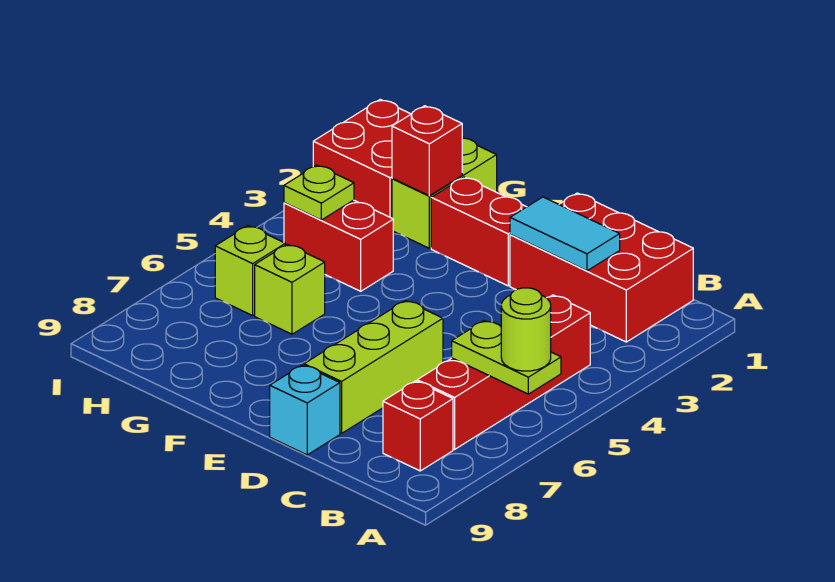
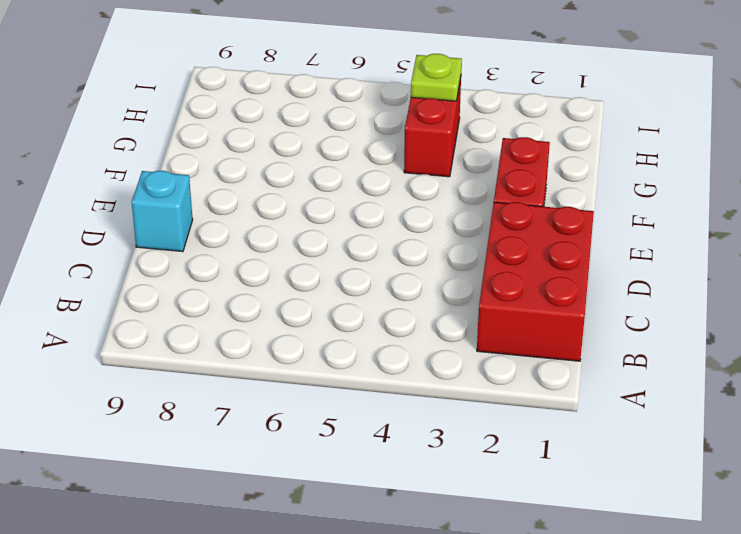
none -> red 1x4 brick [417,295,590,449]
none -> red 1x1 brick [383,381,453,471]
none -> lime 1x3 brick [304,301,443,433]

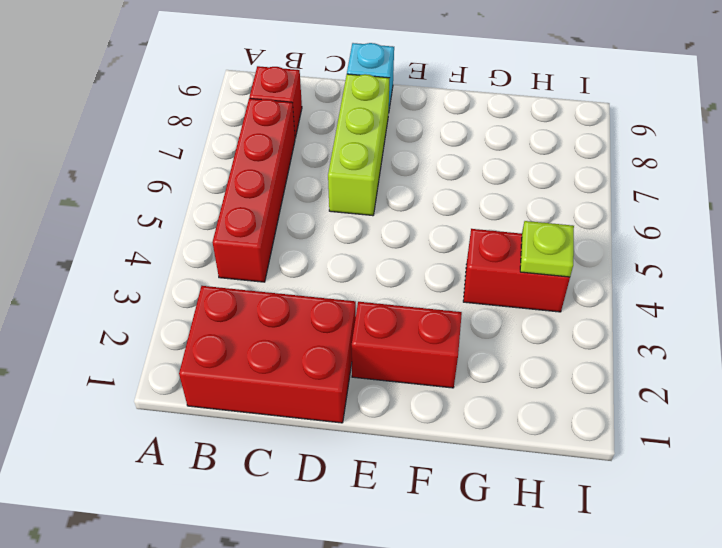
none -> lime 1x2 brick [392,138,497,248]
none -> lime 1x1 brick [255,244,325,334]
none -> red 2x2 brick [313,99,411,218]

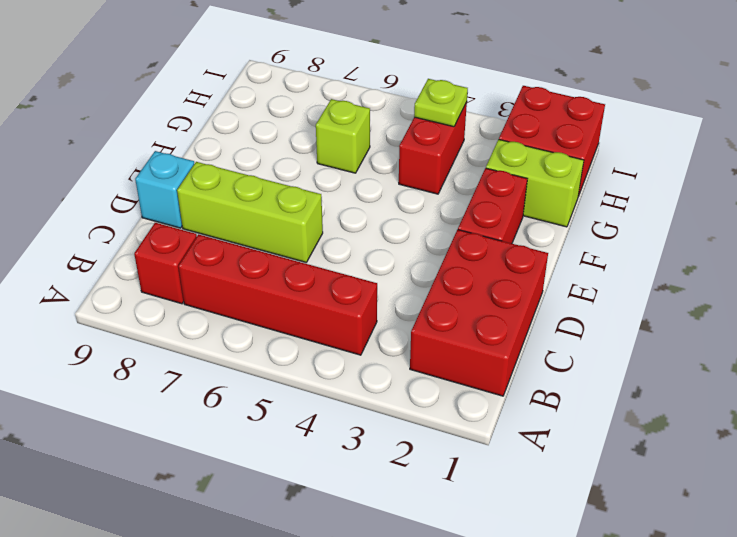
none -> lime 1x1 brick [215,226,285,315]
none -> lime 1x2 plate [452,320,561,394]
none -> cyan 1x2 tile [510,197,620,271]

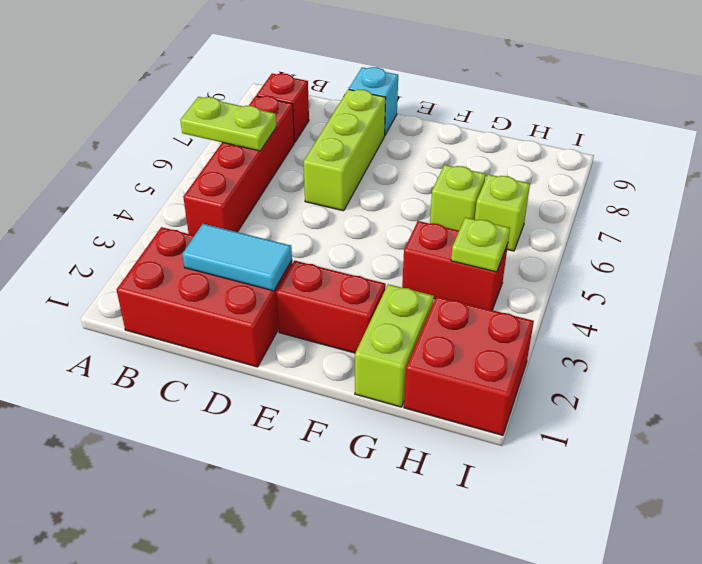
none -> red 1x1 brick [392,106,462,196]
none -> lime 1x1 round brick [501,288,551,371]

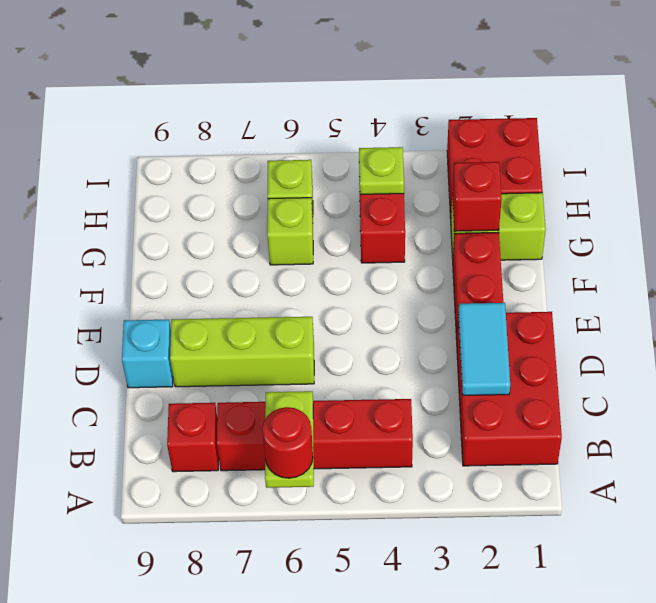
red 1x1 round brick [262,407,313,478] -> lime 1x1 round brick [501,288,551,371]

